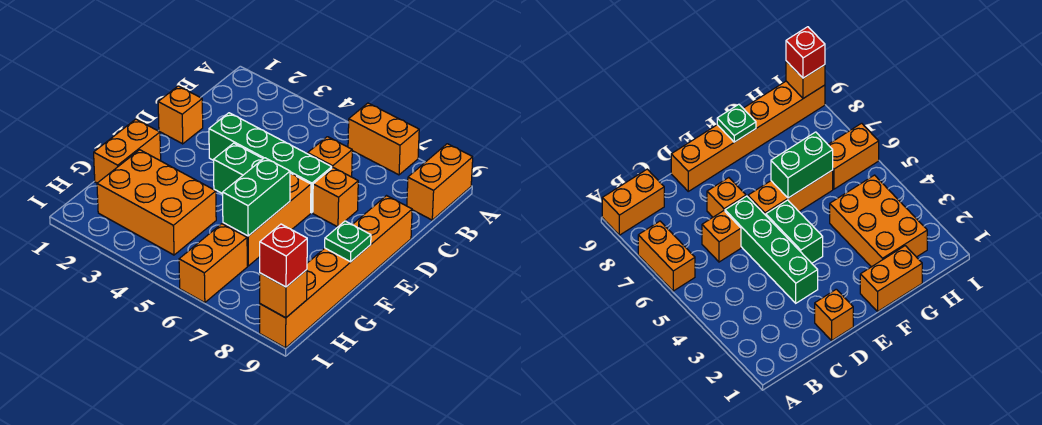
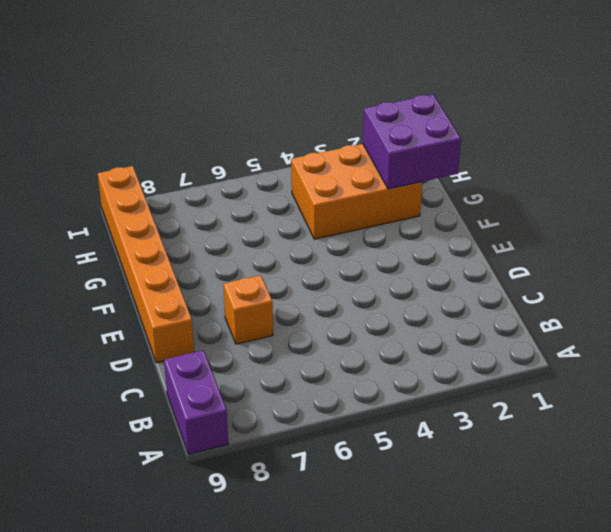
purple 1x2 brick [164,350,228,454] -> orange 1x2 brick [407,144,473,220]
purple 2x2 brick [363,94,461,189] -> none
none -> orange 1x2 brick [348,103,419,175]
none -> orange 1x1 brick [308,137,352,177]
none -> orange 1x1 brick [158,86,203,144]

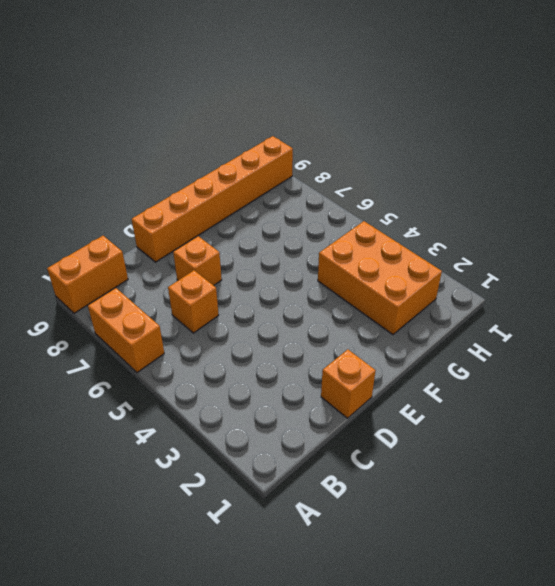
none -> green 1x4 brick [209,113,332,213]
none -> green 1x2 brick [214,143,263,194]
none -> orange 1x3 brick [223,173,311,266]

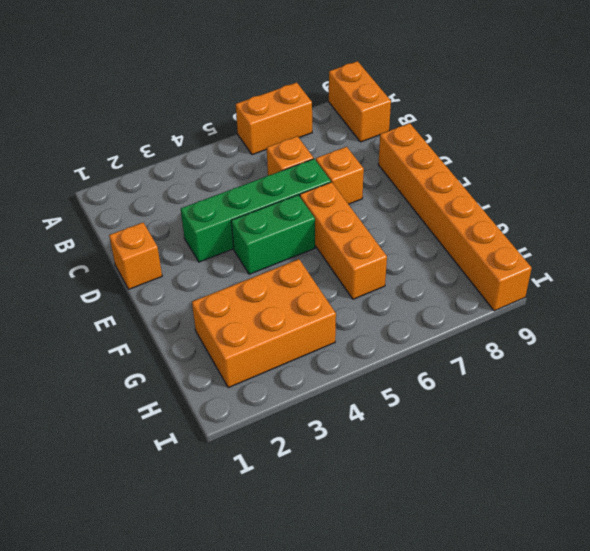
none -> orange 1x2 brick [94,119,161,183]
none -> orange 1x2 brick [179,224,247,303]
none -> green 1x2 brick [223,158,290,236]

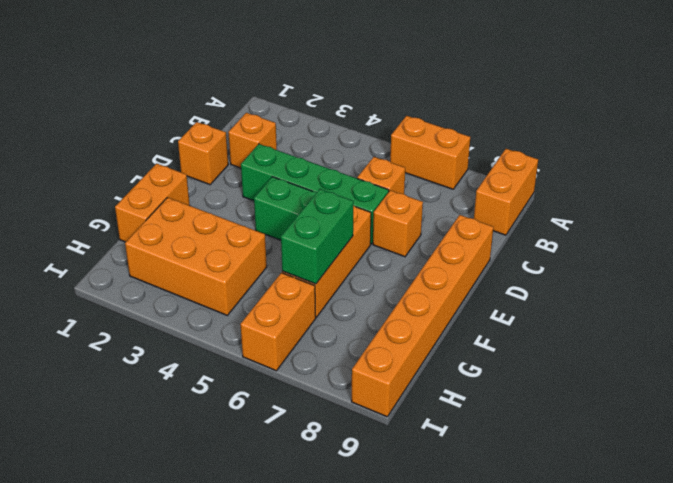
orange 1x1 brick [228,113,277,168] -> orange 1x1 brick moved to [260,270,307,318]
none -> green 1x1 plate [325,221,371,262]
none -> red 1x1 brick [260,224,307,287]

